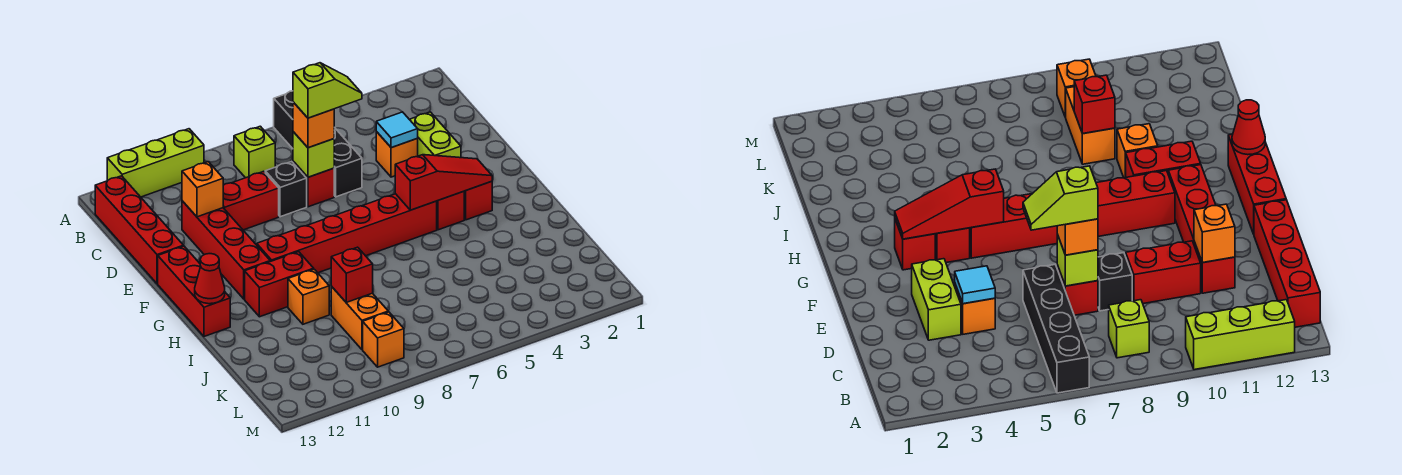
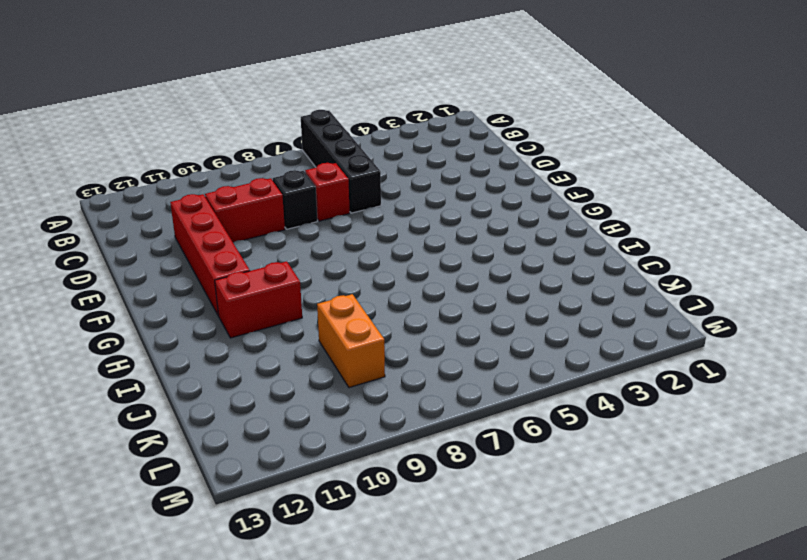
none -> lime 1x3 brick [107,129,204,197]
none -> lime 1x1 brick [234,126,275,178]
none -> red 1x4 brick [95,176,183,284]

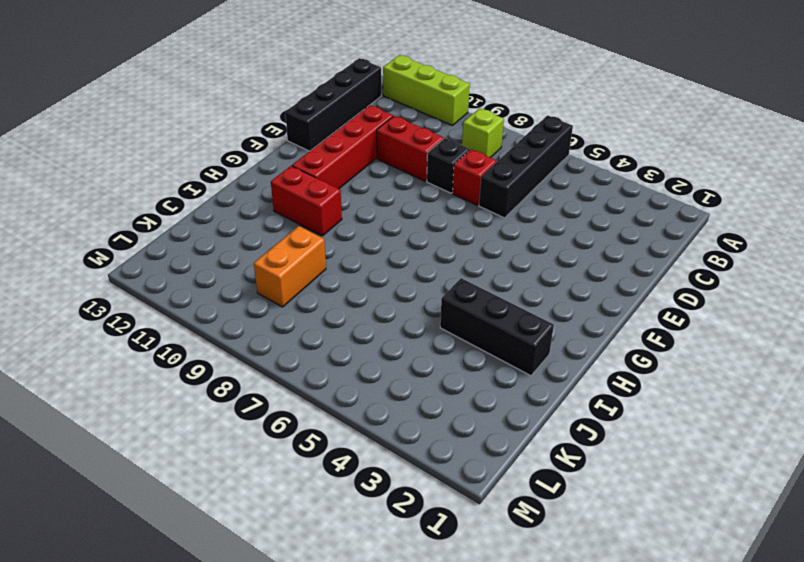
black 1x4 brick [285,58,381,151] -> red 1x4 brick [95,176,183,284]
black 1x3 brick [440,278,554,376] -> none
none -> lime 1x2 brick [409,112,461,158]
none -> orange 1x1 brick [376,132,418,177]
none -> red 1x3 brick [158,246,230,336]

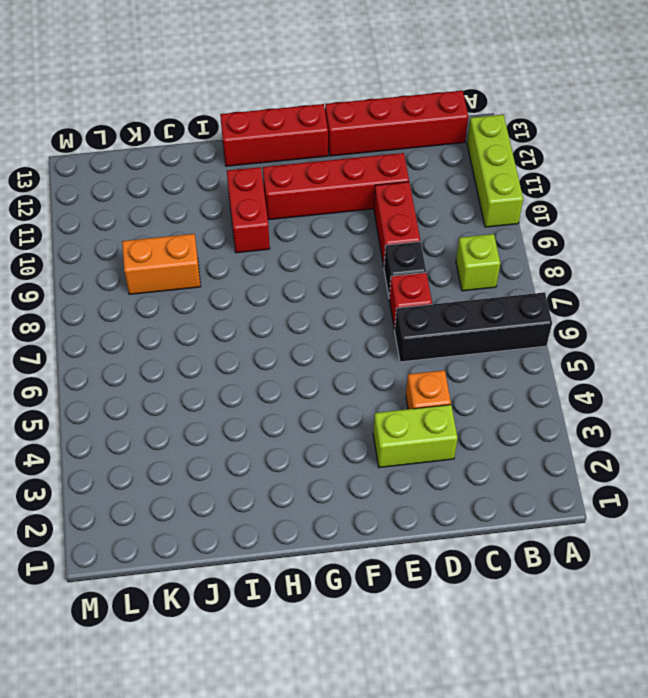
none -> red 1x1 brick [464,181,492,220]
none -> red 1x1 brick [437,191,464,230]
none -> red 1x6 brick [257,194,437,273]

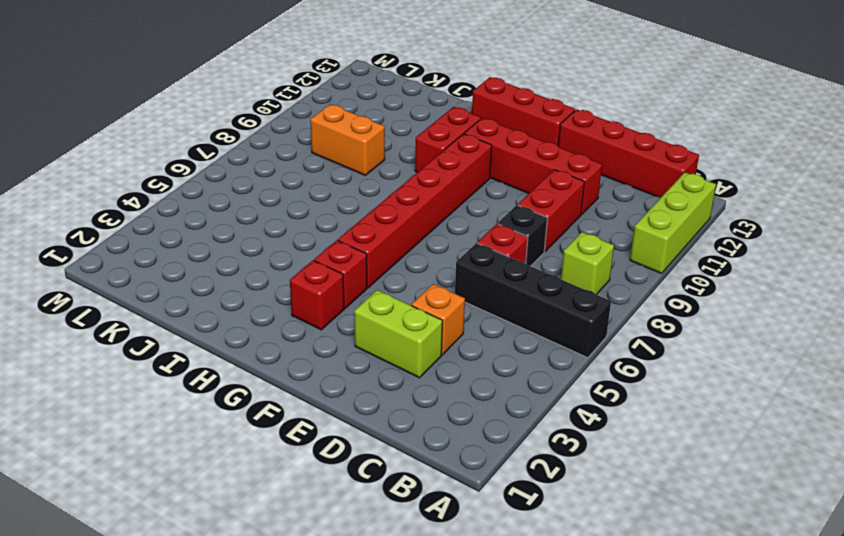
none -> orange 1x1 brick [288,269,329,324]
none -> orange 1x1 brick [363,312,404,367]
none -> cyan 1x1 tile [376,112,418,148]

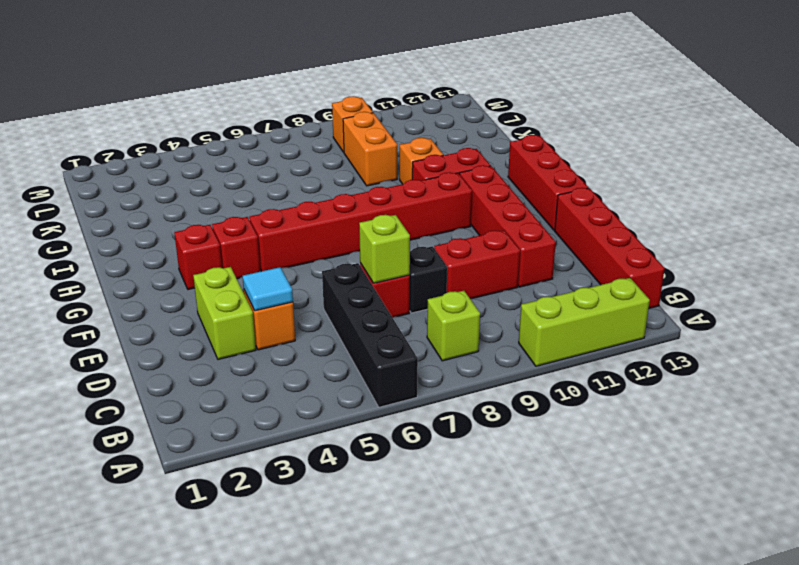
none -> orange 1x1 brick [182,162,223,217]
none -> red 1x3 slope [395,155,492,210]
none -> red 1x1 cone [195,254,225,304]

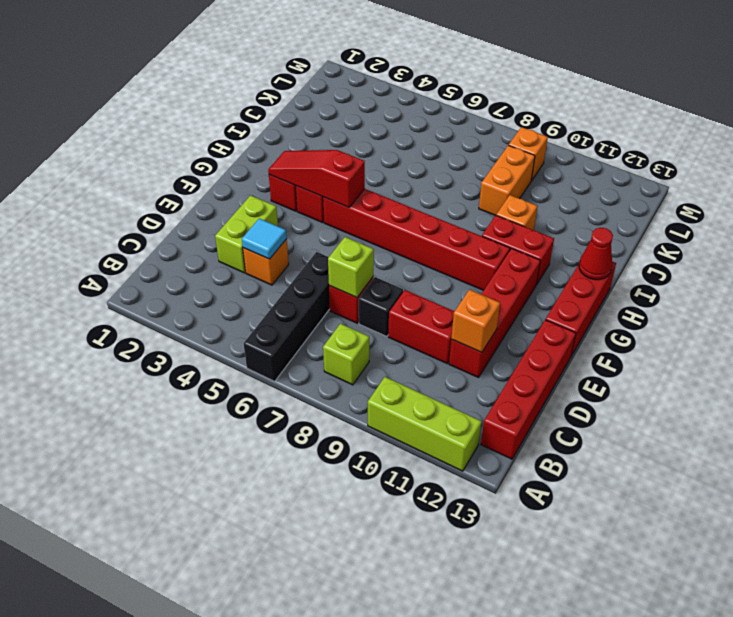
none -> red 1x1 brick [331,247,373,302]
none -> orange 1x1 brick [293,102,334,148]
none -> lime 1x2 slope [293,63,362,118]

